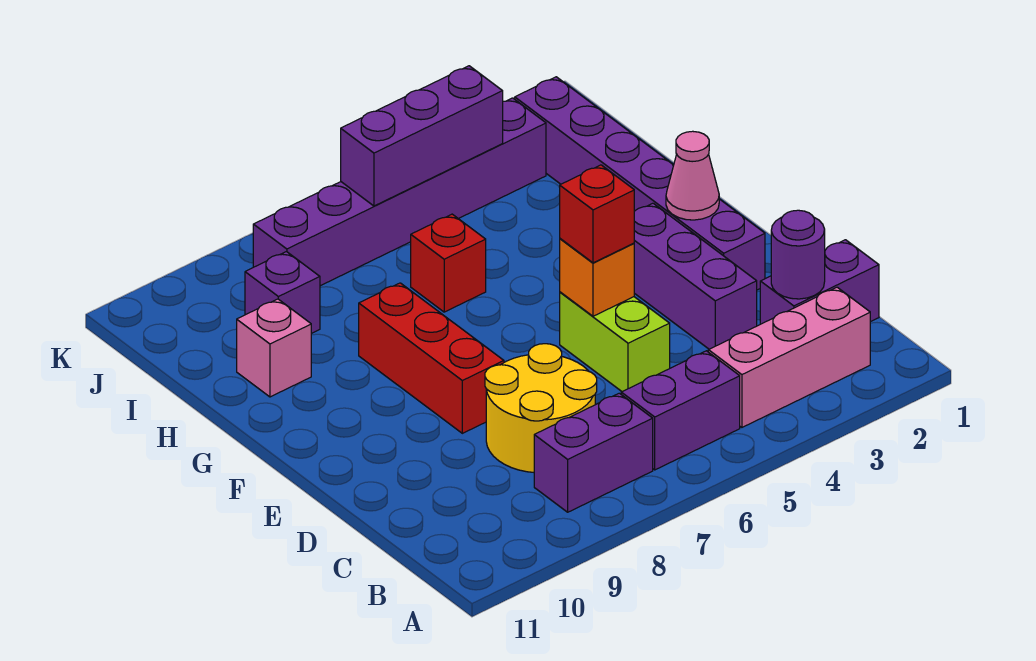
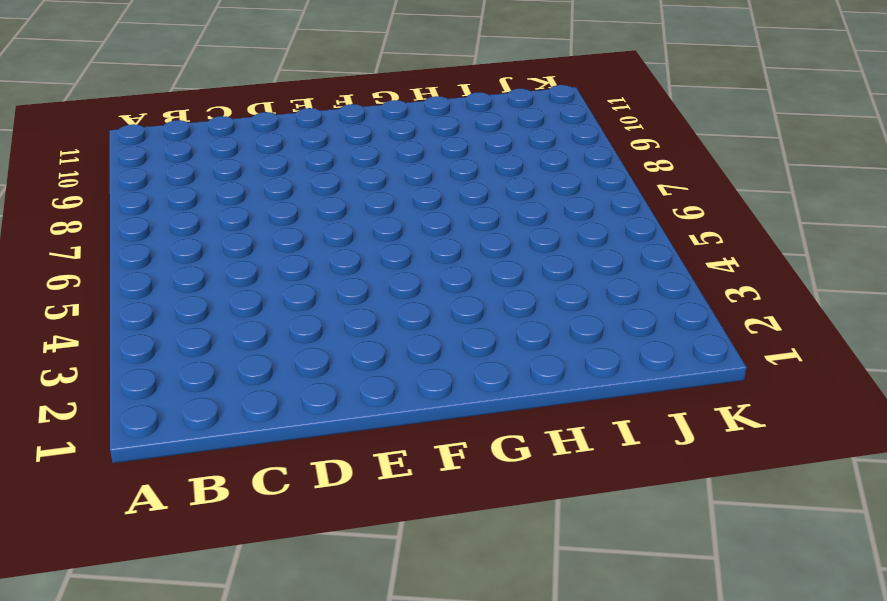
none -> pink 1x3 brick [708,287,870,427]
none -> purple 1x2 brick [621,351,740,470]
none -> purple 1x2 brick [534,393,653,512]

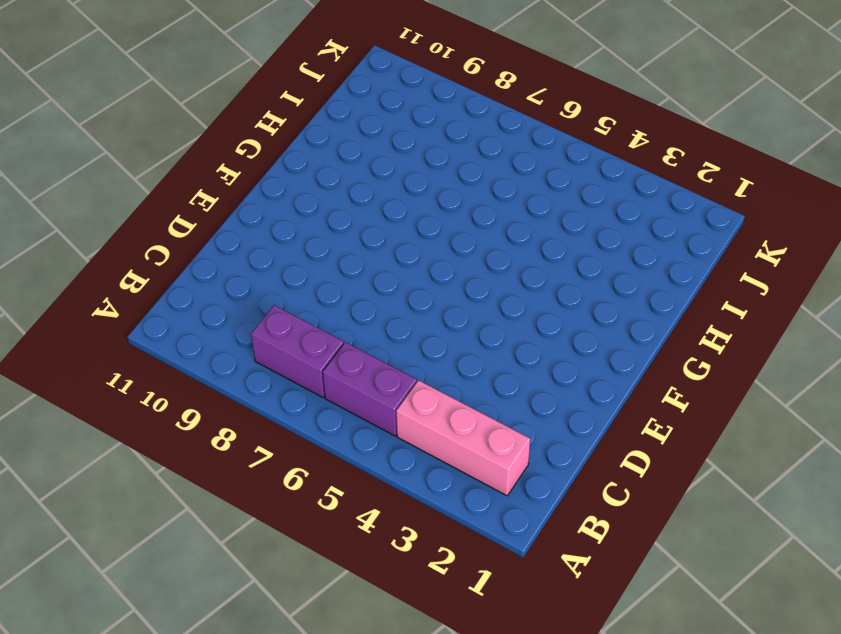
none -> purple 1x2 brick [760,240,879,324]
none -> yellow 2x2 round brick [485,344,597,472]
none -> purple 1x3 brick [634,203,757,349]

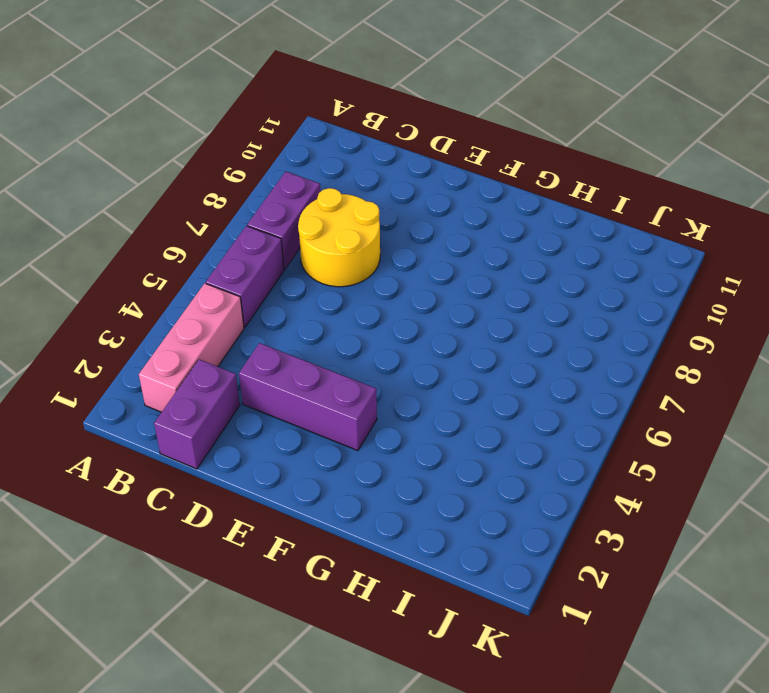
none -> lime 1x2 brick [560,292,670,392]
none -> purple 1x6 brick [515,77,765,290]
none -> red 1x3 brick [359,283,504,433]

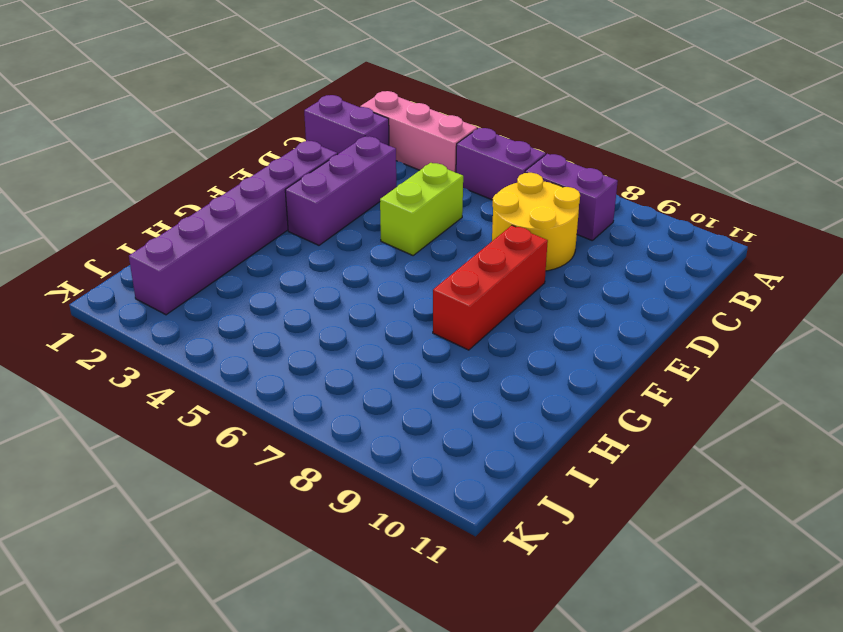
none -> red 1x1 brick [411,214,486,312]
none -> pink 1x1 brick [237,299,311,397]
none -> purple 1x1 brick [245,252,320,334]

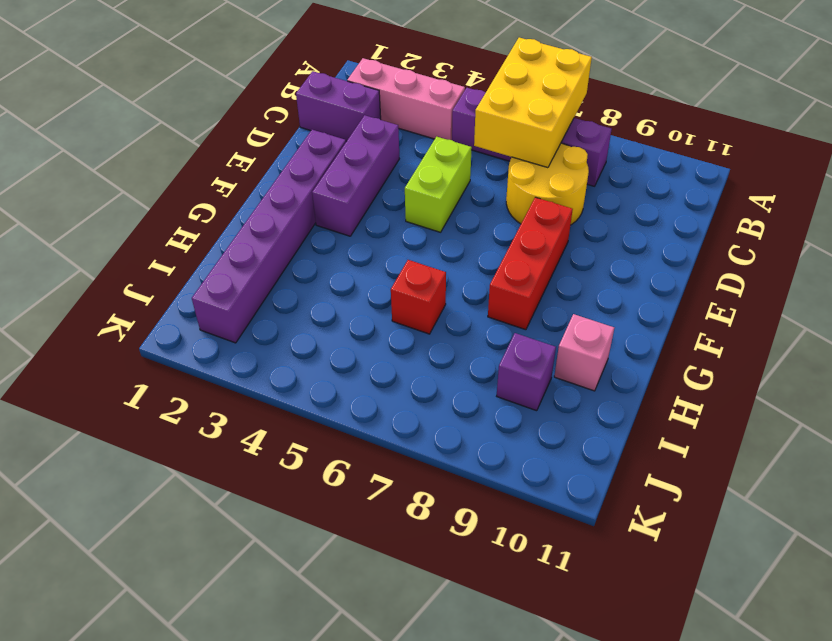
yellow 2x3 brick [474,38,592,168] -> none
none -> purple 1x6 brick [253,98,546,286]
none -> purple 1x1 round brick [771,210,825,299]
none -> orange 1x1 brick [560,239,634,316]

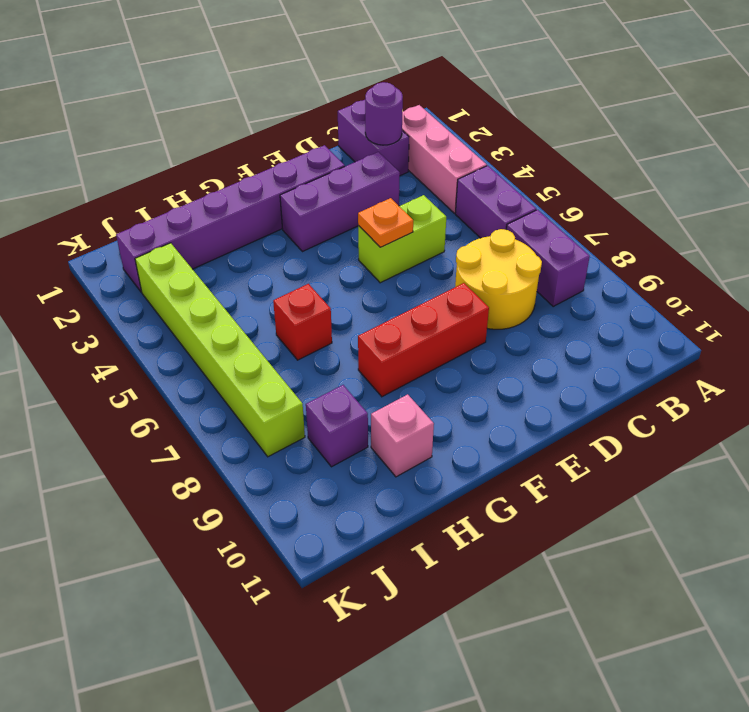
orange 1x1 plate [358,198,413,247] -> orange 1x1 brick [560,239,634,316]
lime 1x6 brick [135,243,305,457] -> purple 1x6 brick [253,98,546,286]
none -> pink 1x1 cone [666,131,719,220]
none -> purple 1x3 brick [341,66,503,206]
none -> red 1x1 brick [560,165,634,263]

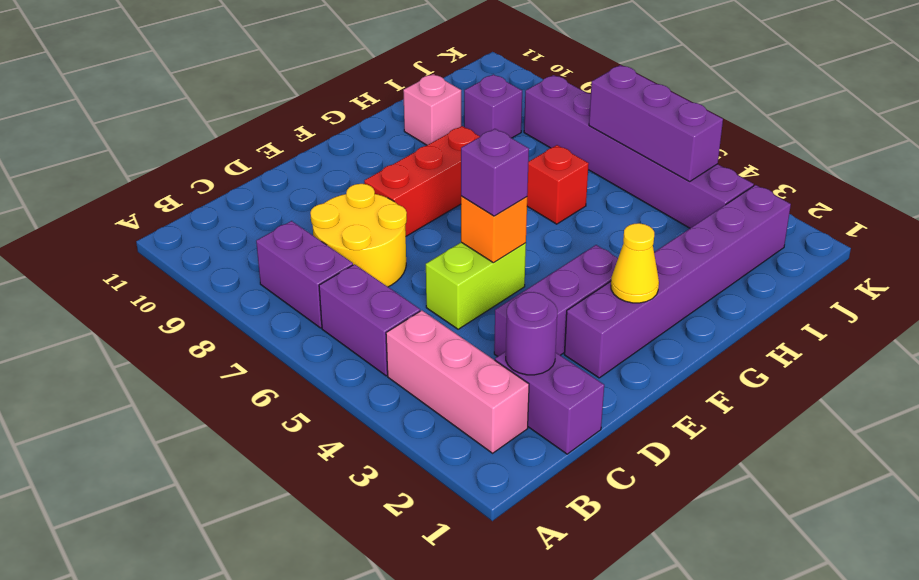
purple 1x1 brick [461,129,529,216] -> red 1x1 brick [560,165,634,263]
yellow 1x1 cone [611,223,659,303] -> pink 1x1 cone [666,131,719,220]

